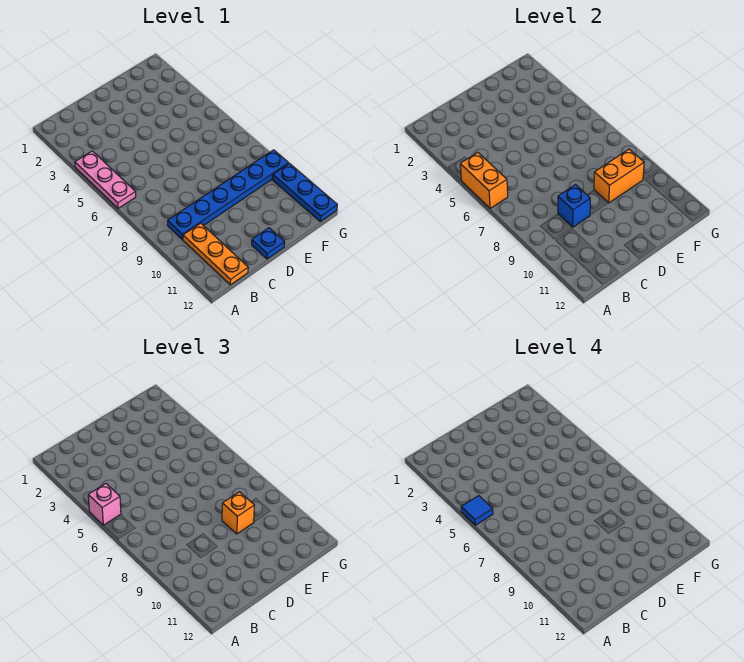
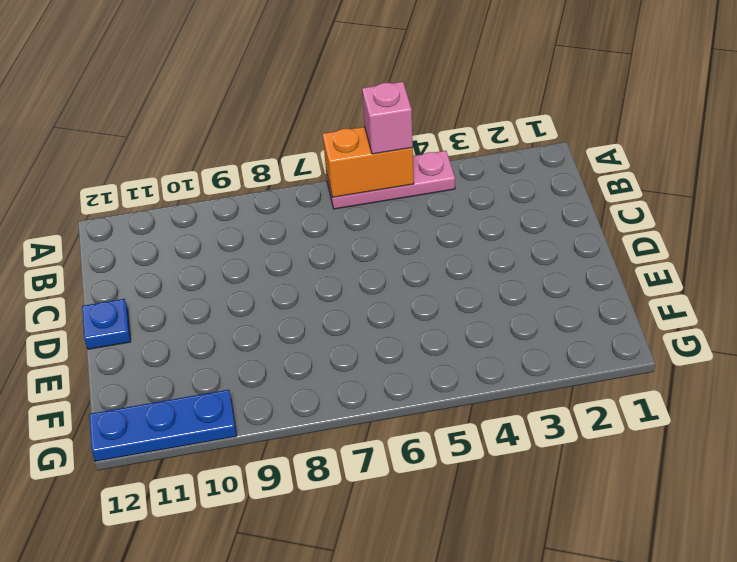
none -> blue 1x6 plate [168,150,289,240]
none -> orange 1x3 plate [183,223,248,285]

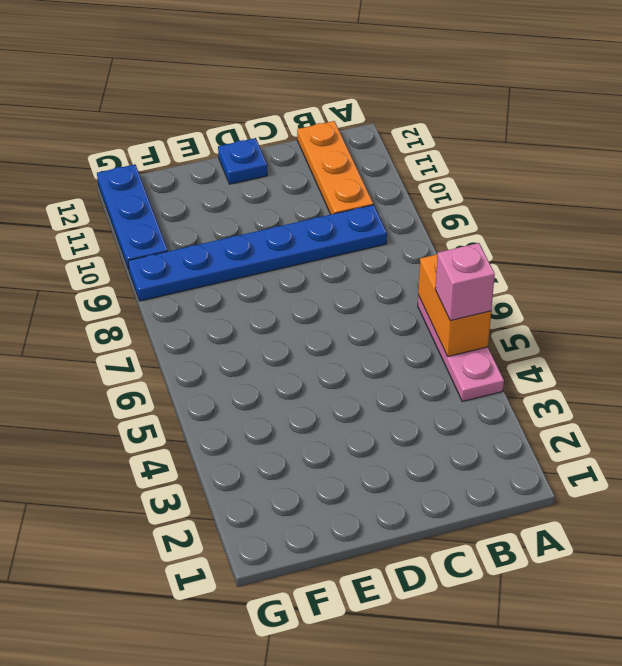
none -> blue 1x1 brick [558,185,590,227]
none -> orange 1x2 brick [594,149,644,203]

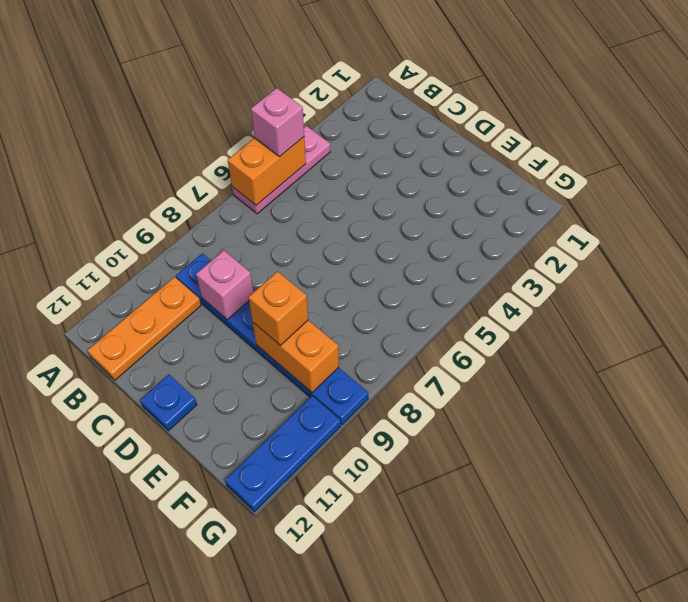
pink 1x1 brick [196,250,253,320] -> blue 1x1 brick [558,185,590,227]
none -> blue 1x1 tile [461,496,493,525]

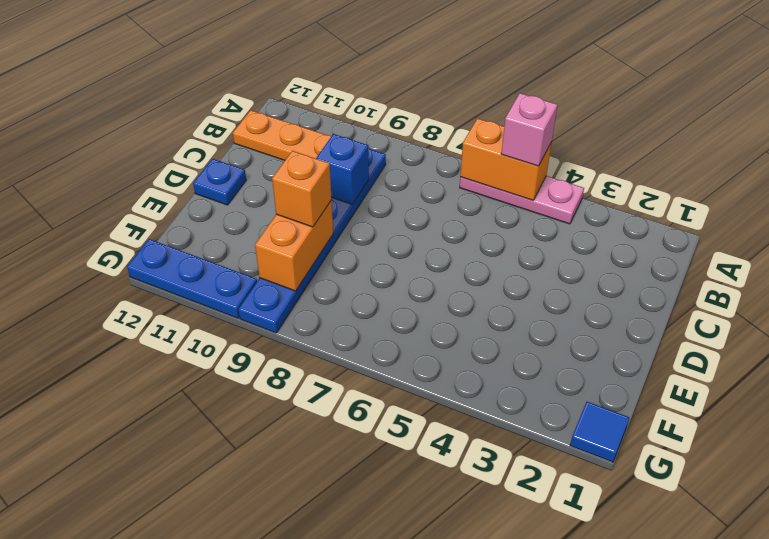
blue 1x1 tile [570,402,629,462] -> blue 1x1 tile moved to [461,496,493,525]

